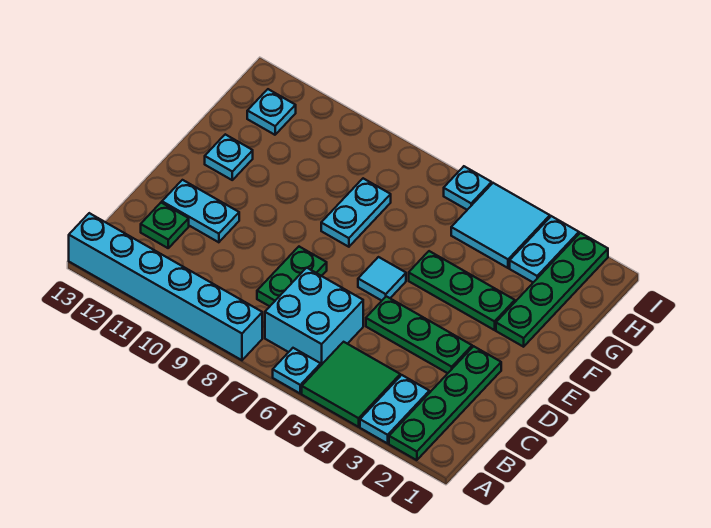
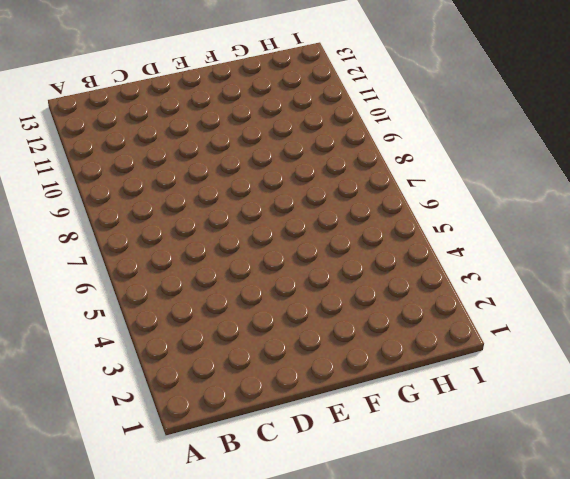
none -> green 1x4 plate [389,346,501,460]
none -> cyan 1x2 plate [360,375,429,443]
none -> green 2x2 tile [302,342,400,427]

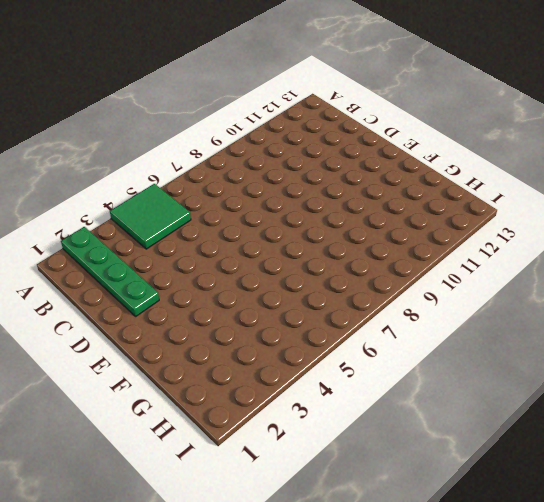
none -> cyan 1x2 plate [360,375,429,443]
none -> cyan 1x1 plate [273,348,321,393]
none -> cyan 1x6 brick [69,213,262,360]

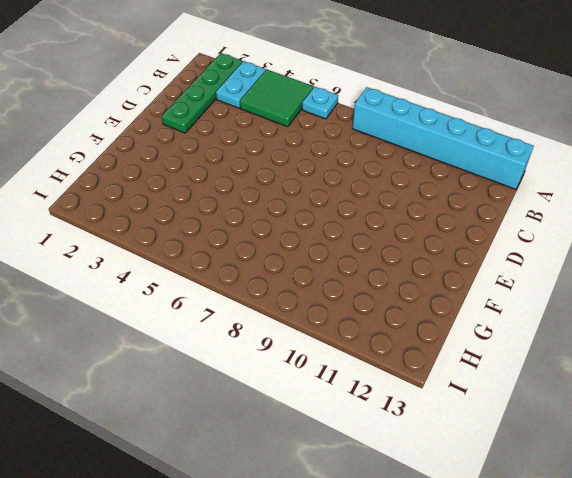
none -> cyan 2x2 brick [265,268,363,365]
none -> green 1x2 plate [257,247,327,306]
none -> green 1x1 plate [141,203,189,248]

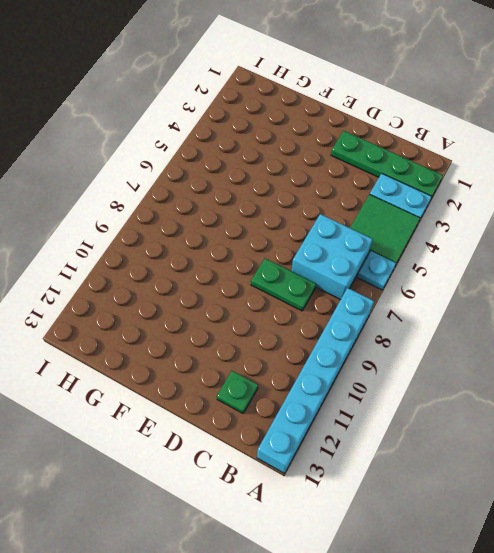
none -> green 1x3 plate [366,296,472,373]
none -> cyan 1x2 plate [162,180,239,242]
none -> cyan 1x1 tile [358,257,406,301]

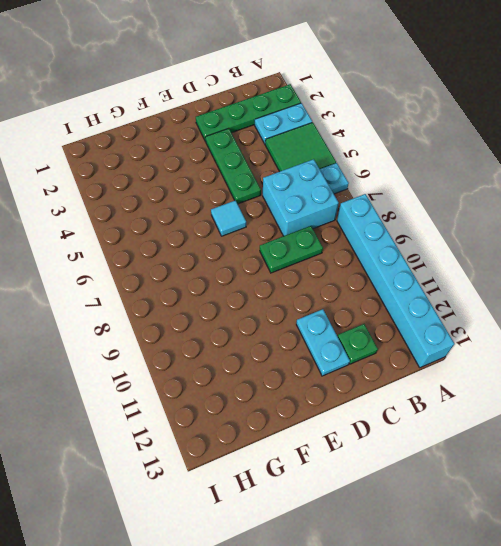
none -> green 1x4 plate [496,233,608,347]
none -> green 1x3 plate [409,251,515,330]
none -> cyan 1x2 plate [321,178,391,247]

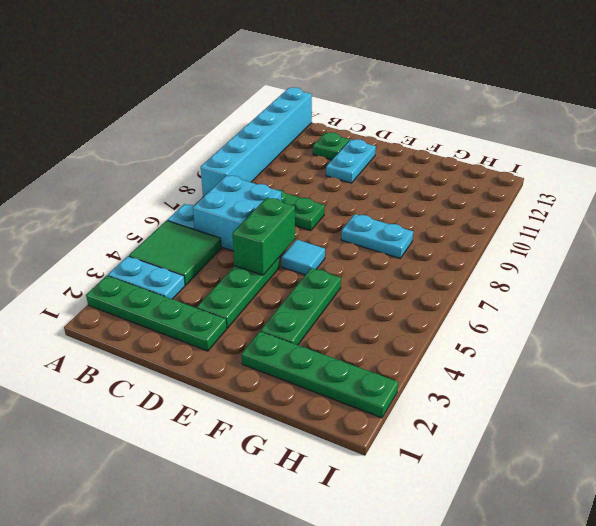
green 1x2 brick [233,198,295,275] -> none
none -> cyan 1x1 plate [205,134,253,180]
none -> cyan 1x2 plate [510,216,579,282]
none -> cyan 2x2 tile [451,183,550,268]

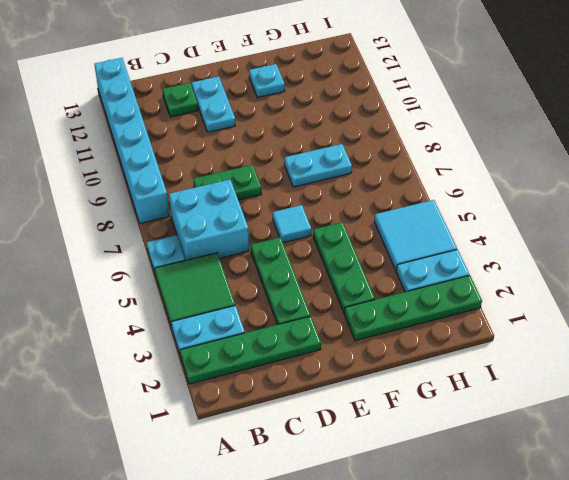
none -> cyan 1x1 plate [247,89,296,135]
none -> cyan 1x1 plate [444,166,492,210]

